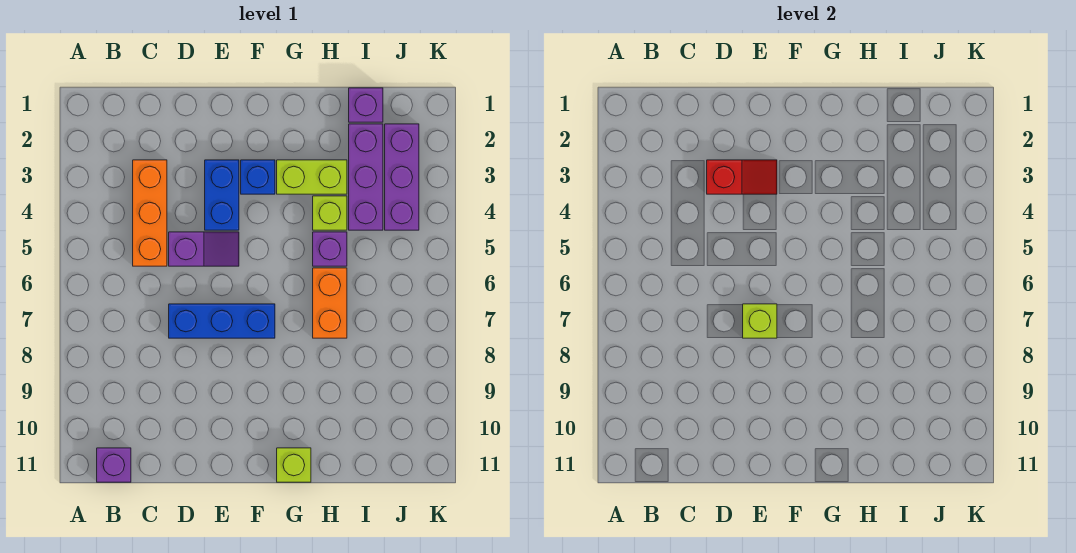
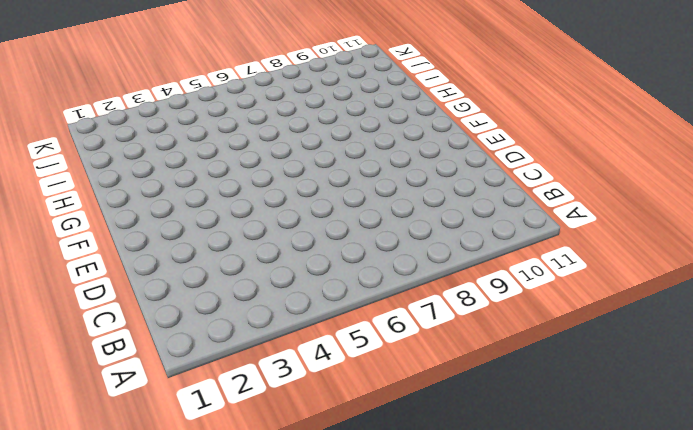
none -> purple 1x1 brick [97,448,131,482]
none -> orange 1x3 brick [133,160,167,266]
none -> purple 1x2 slope [169,232,239,266]

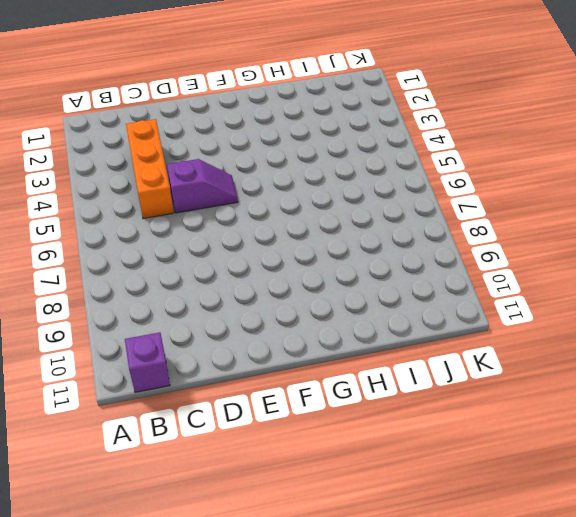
none -> blue 1x3 brick [169,304,275,338]
none -> blue 1x2 brick [205,160,239,230]
none -> blue 1x1 brick [241,160,275,194]

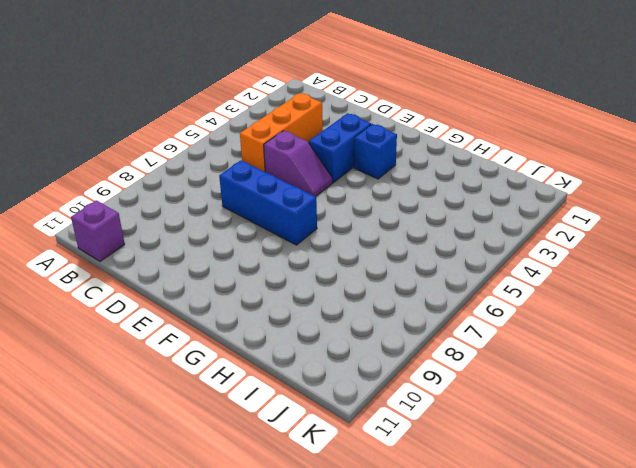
none -> lime 1x2 brick [277,160,347,194]
none -> lime 1x1 brick [277,448,311,482]
none -> lime 1x1 brick [313,196,347,230]

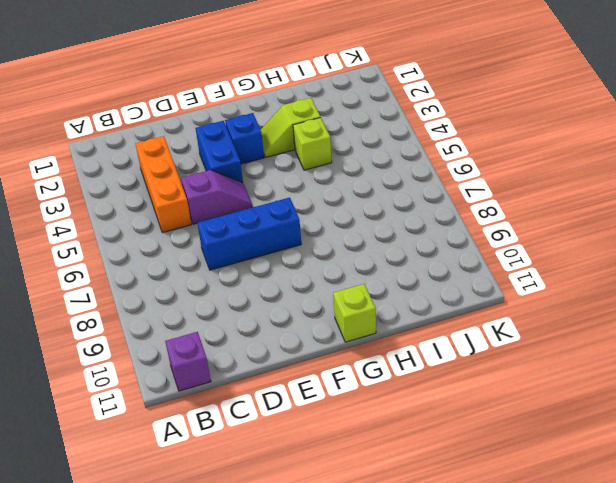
lime 1x2 slope [261,98,321,157] -> lime 1x2 brick [277,160,347,194]
none -> purple 1x1 brick [313,232,347,266]
none -> orange 1x2 brick [313,268,347,338]
none -> purple 1x1 brick [349,88,383,122]

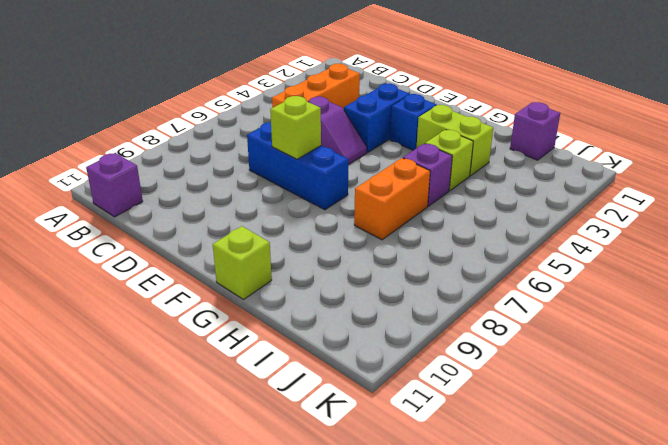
none -> purple 1x3 brick [349,124,383,230]
none -> purple 1x3 brick [385,124,419,230]
none -> red 1x2 slope [707,160,777,194]

